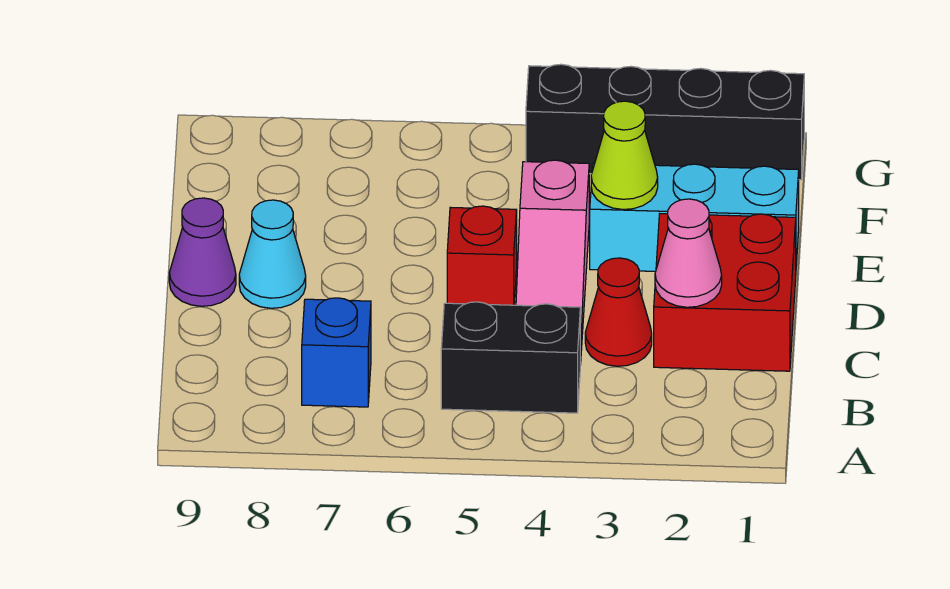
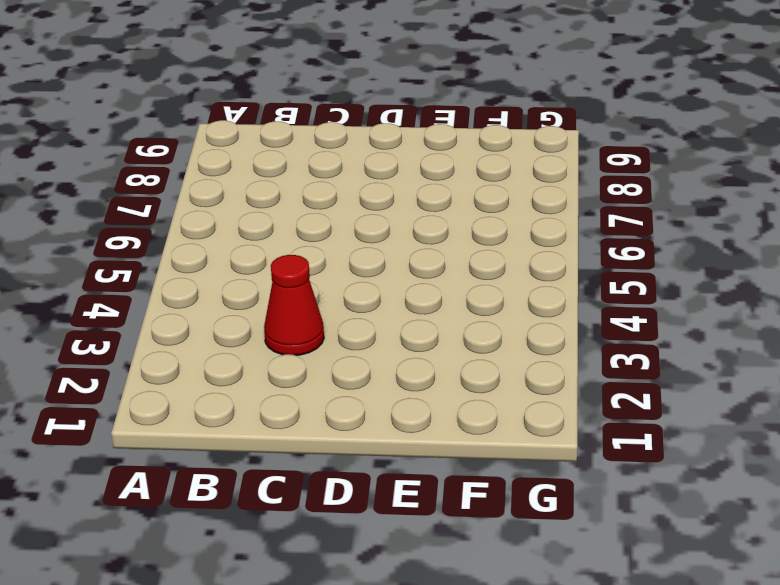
none -> black 1x2 brick [441,302,580,413]
none -> blue 1x1 brick [302,298,371,407]
none -> red 2x2 brick [654,214,796,371]

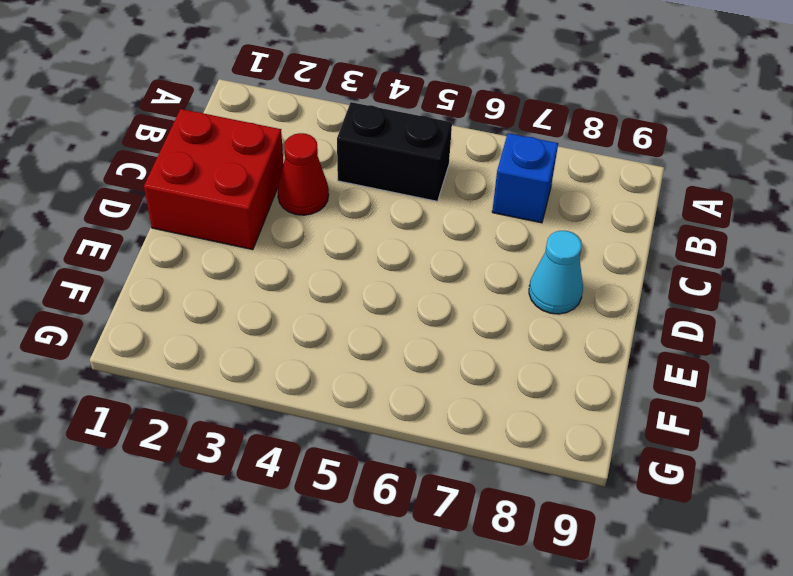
none -> pink 1x3 slope [516,160,589,365]
none -> red 1x1 brick [447,206,517,305]
none -> purple 1x1 cone [169,198,236,306]

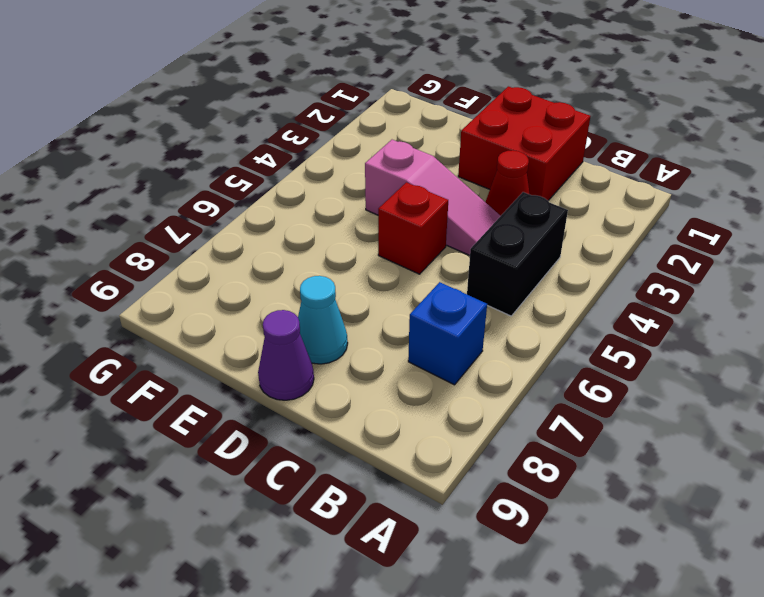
none -> cyan 1x3 brick [590,164,799,271]
none -> black 1x4 brick [526,64,804,180]
none -> pink 1x1 cone [655,199,722,307]

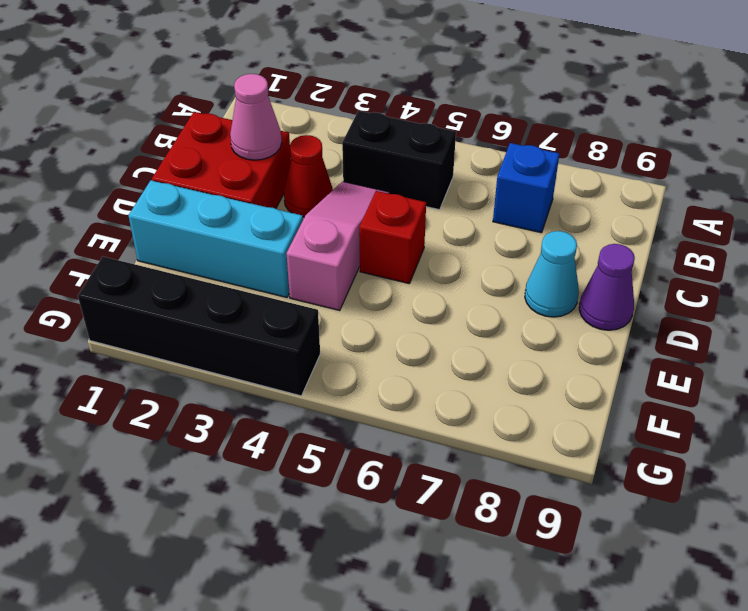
none -> lime 1x1 cone [591,101,658,209]

